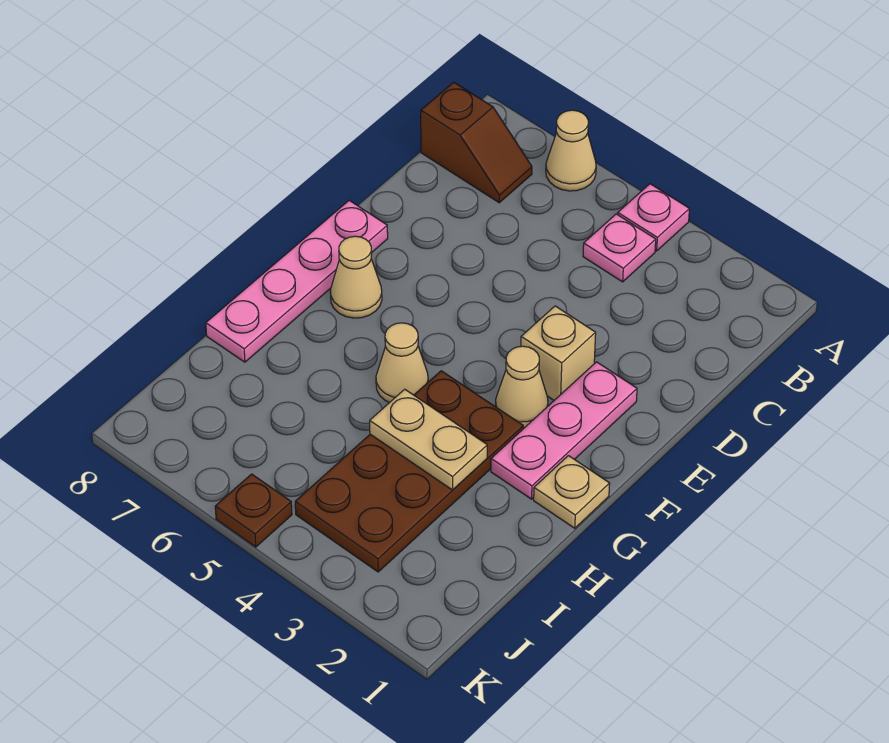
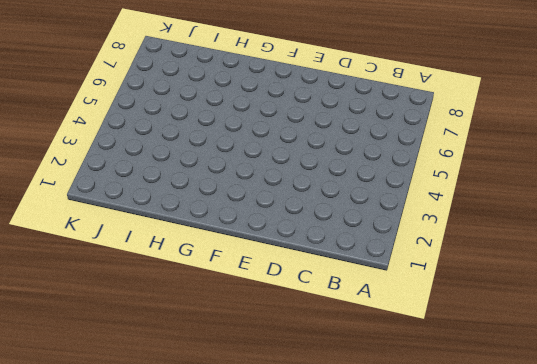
none -> pink 1x1 plate [618,184,689,251]
none -> tan 1x1 cone [546,110,596,191]
none -> pink 1x1 plate [583,214,656,282]

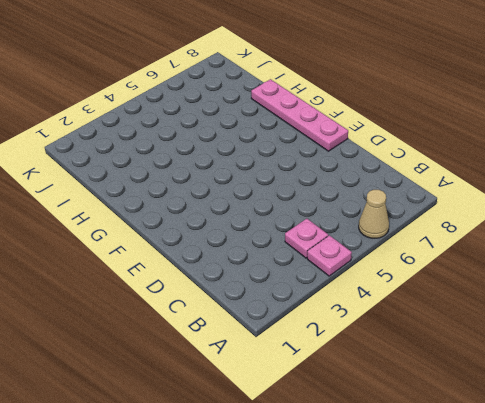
none -> brown 1x2 slope [421,82,532,203]
none -> pink 1x3 plate [491,362,637,499]
none -> tan 1x1 brick [521,306,596,400]

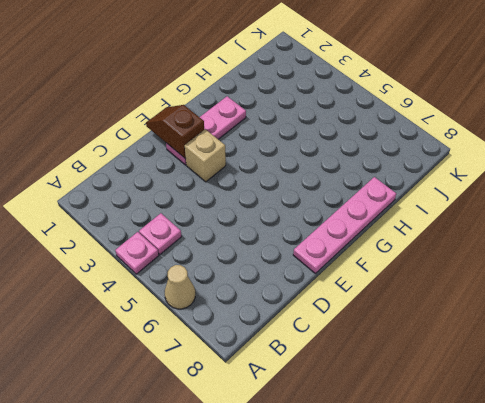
brown 1x2 slope [146,105,204,158] -> brown 1x2 slope moved to [421,82,532,203]
none -> tan 1x1 cone [496,346,548,429]
none -> tan 1x1 cone [330,236,382,318]
none -> tan 1x1 plate [534,456,610,528]

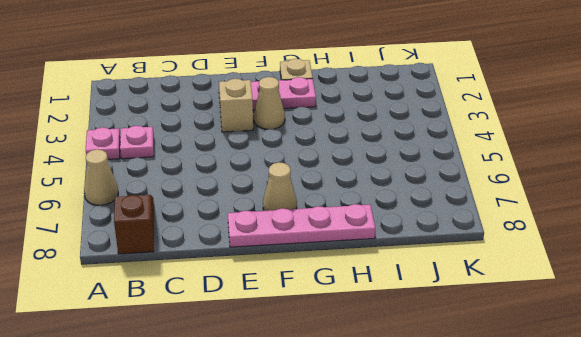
none -> brown 2x4 plate [295,371,523,572]
none -> tan 1x1 cone [376,323,428,403]
none -> brown 1x1 plate [215,474,292,547]

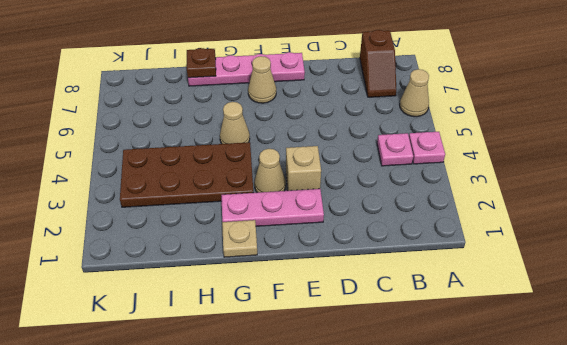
brown 1x1 plate [187,48,216,78] -> brown 1x1 plate moved to [215,474,292,547]
none -> tan 1x2 plate [370,389,487,490]

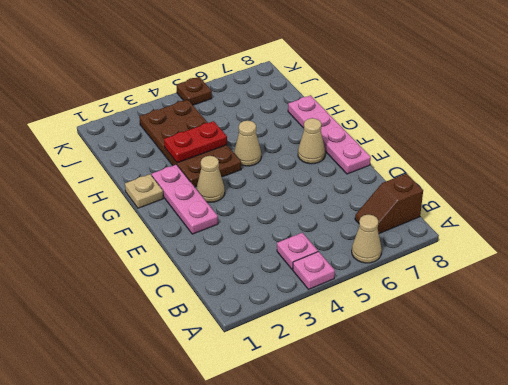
red 1x2 plate [164,121,227,163] -> tan 1x2 plate [370,389,487,490]
none -> tan 1x1 brick [521,306,596,400]

